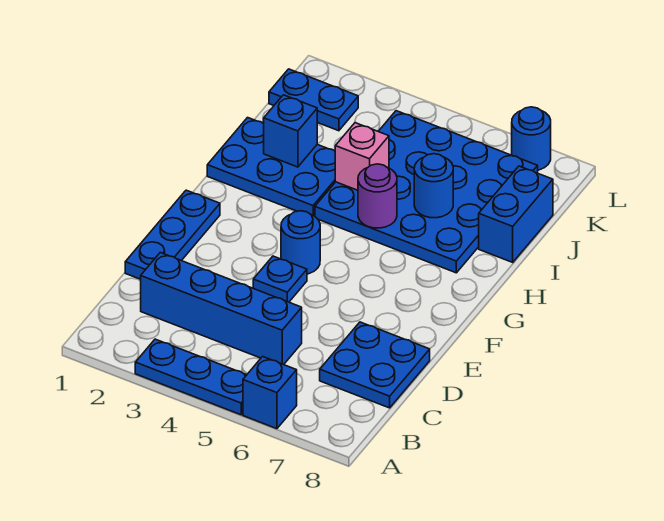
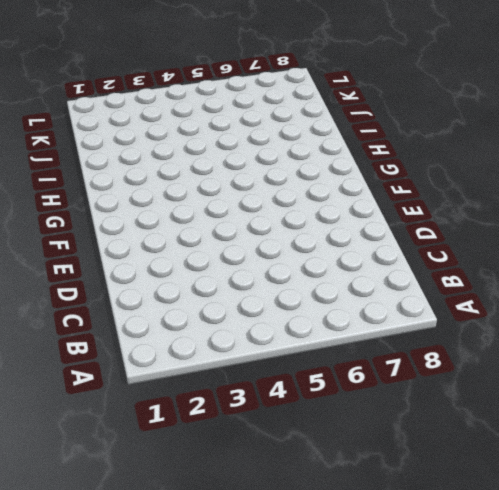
none -> blue 1x3 plate [135,339,246,415]
none -> blue 1x1 brick [243,357,297,429]
none -> blue 1x4 brick [141,253,302,365]

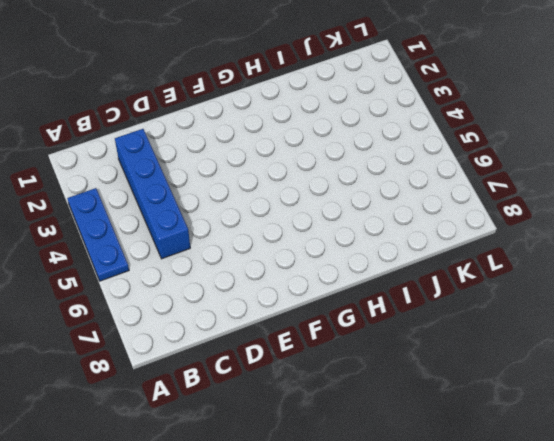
none -> blue 1x1 brick [243,357,297,429]
none -> blue 2x2 plate [320,322,430,408]
none -> blue 1x3 plate [125,190,220,279]

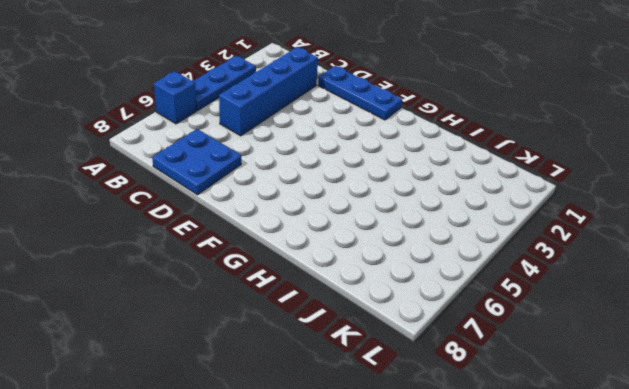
none -> blue 1x1 plate [253,256,307,302]
none -> blue 1x1 round brick [281,211,320,274]
none -> blue 2x3 plate [207,118,335,216]

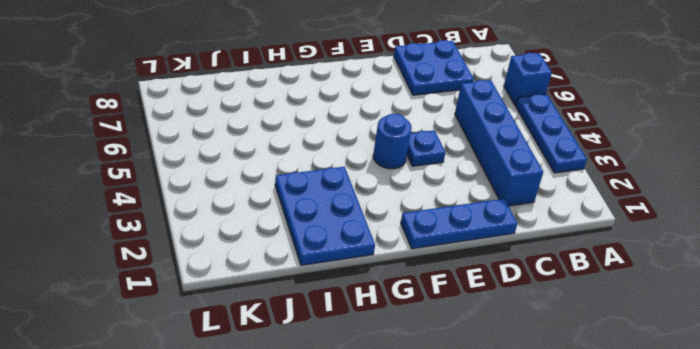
none -> blue 4x4 plate [315,111,538,273]
none -> blue 1x2 brick [479,166,553,262]
none -> blue 1x2 plate [269,69,358,131]

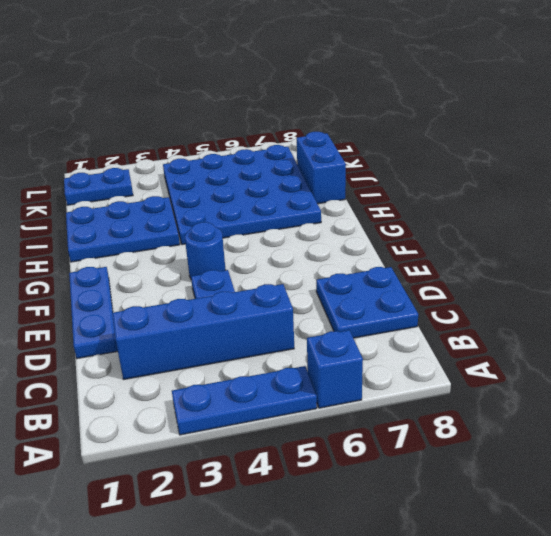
none -> blue 1x1 round brick [512,107,551,170]
none -> purple 1x1 round brick [358,164,397,228]
none -> blue 1x1 brick [264,95,317,167]

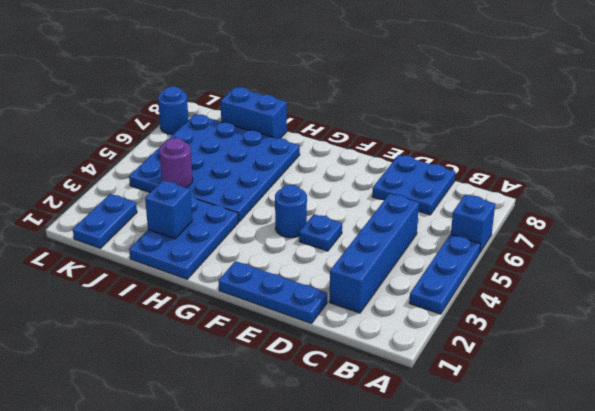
purple 1x1 round brick [159,138,193,188] -> purple 1x1 round brick moved to [358,164,397,228]
none -> pink 1x1 brick [335,123,389,190]
none -> blue 1x1 round brick [414,154,453,218]

